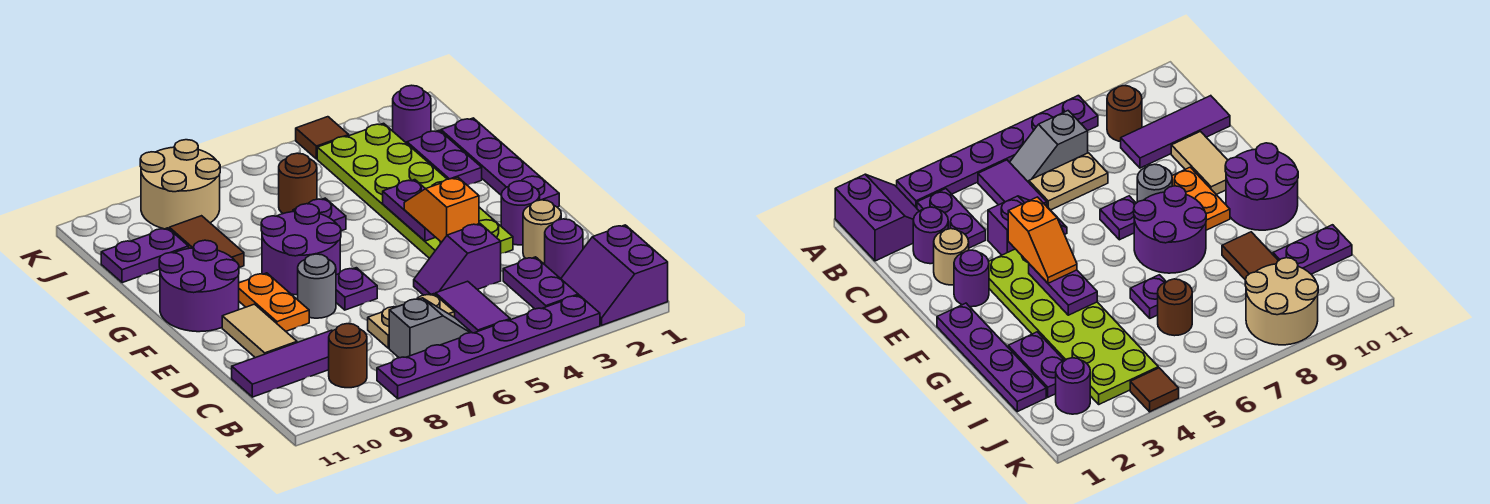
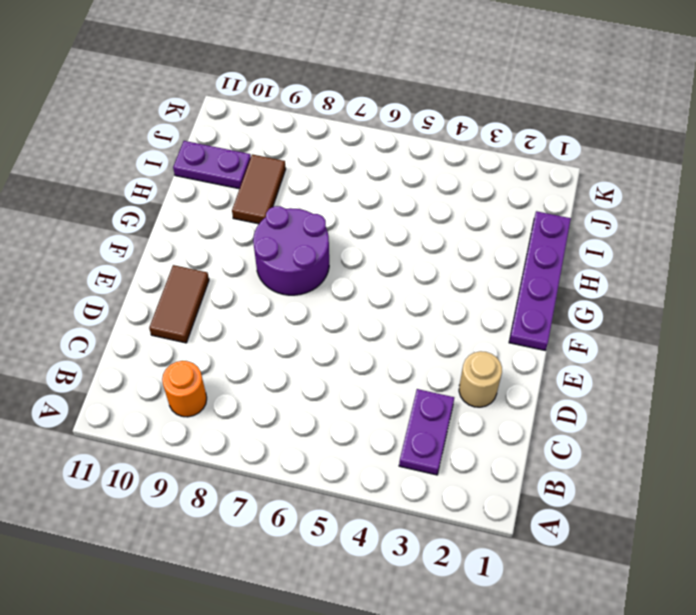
orange 1x1 round brick [162,361,207,417] -> brown 1x1 round brick [329,324,367,388]
brown 1x2 tile [149,265,209,343] -> tan 1x2 tile [222,304,297,358]
none -> purple 2x2 slope [561,225,668,325]
none -> purple 1x6 plate [377,295,600,399]
none -> purple 1x2 tile [436,281,510,333]
none -> grey 1x2 slope [389,298,472,358]

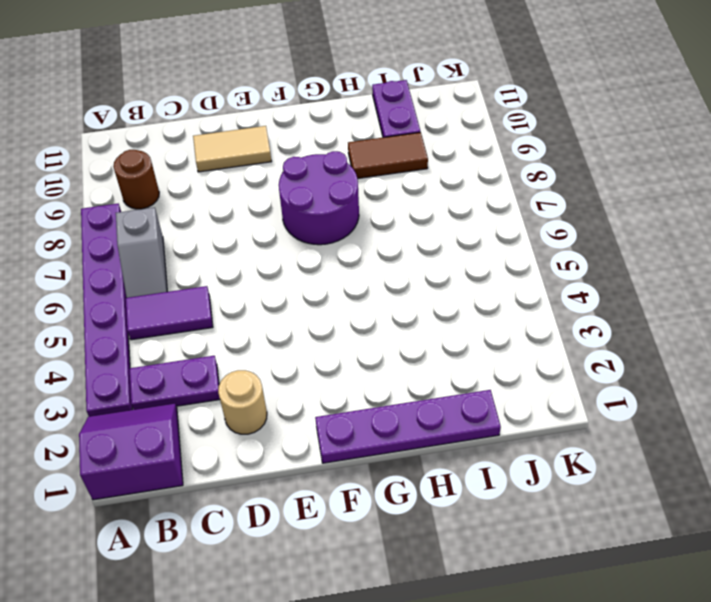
none -> purple 1x1 round brick [545,219,583,279]
none -> tan 1x2 plate [368,294,455,348]
none -> purple 1x3 tile [232,330,332,397]
none -> purple 1x2 slope [414,224,501,295]

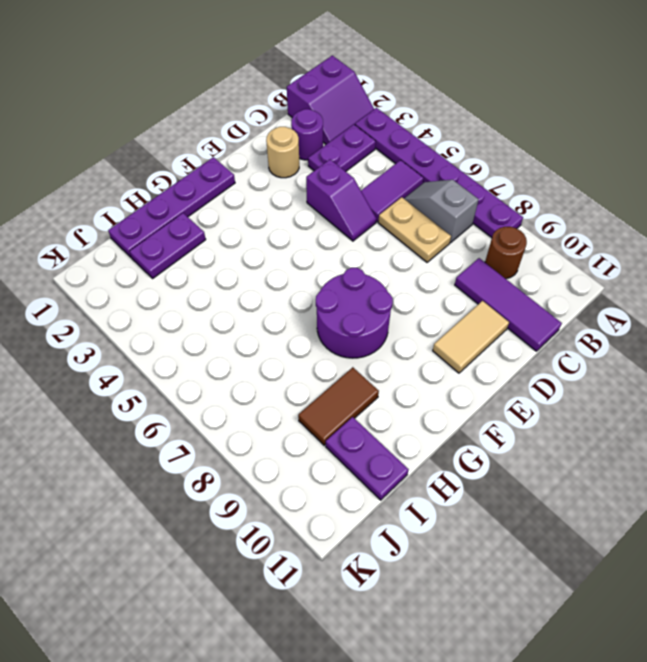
none -> purple 1x1 round brick [501,181,540,245]
none -> lime 2x6 plate [317,123,513,258]
none -> purple 1x1 plate [336,268,377,310]
none -> grey 1x1 round brick [298,254,336,318]

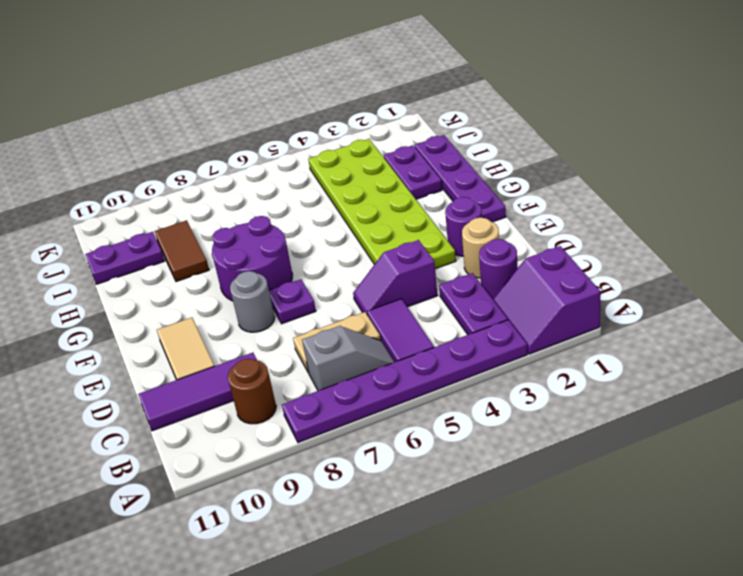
none -> orange 1x2 plate [239,273,309,331]
none -> purple 2x2 round brick [159,240,239,332]
none -> purple 1x1 plate [293,198,346,231]
none -> brown 1x1 round brick [279,153,317,214]

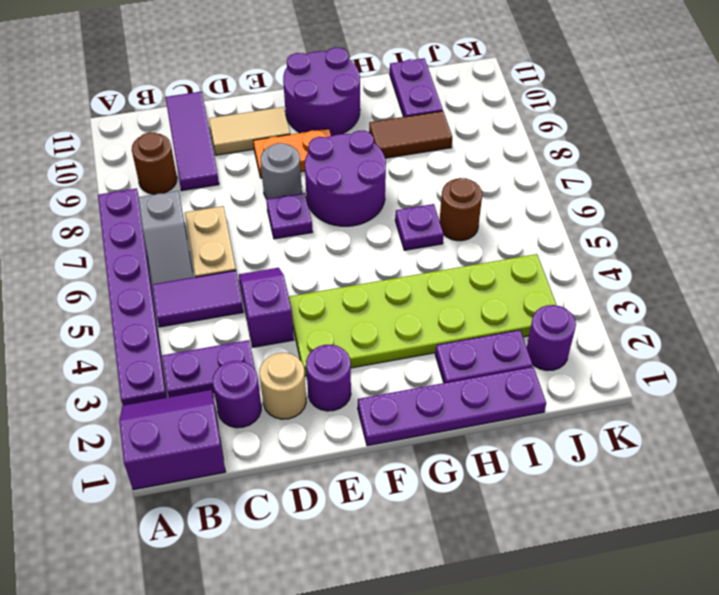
none -> tan 2x2 round brick [140,140,221,229]
none -> brown 1x1 tile [296,117,349,159]
none -> purple 1x2 plate [383,180,435,241]
none -> orange 1x2 slope [404,177,479,242]

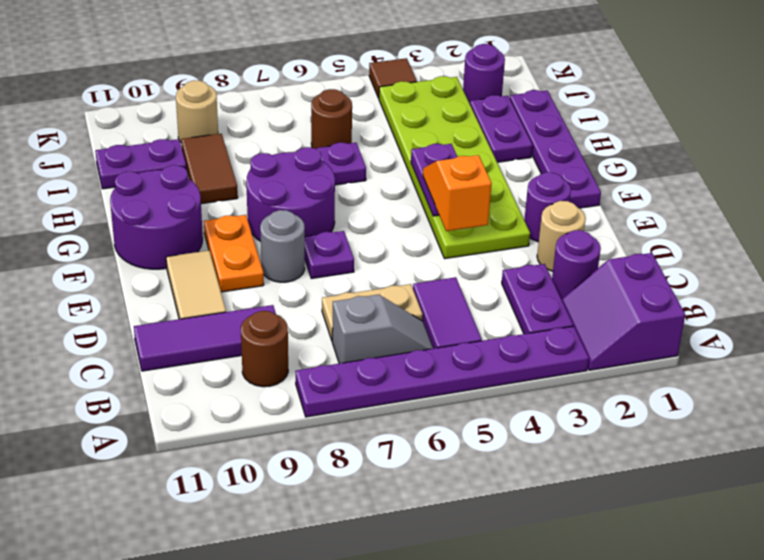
tan 1x1 round brick [176,80,218,143] -> tan 2x2 round brick [140,140,221,229]
none -> purple 1x2 slope [414,224,501,295]

